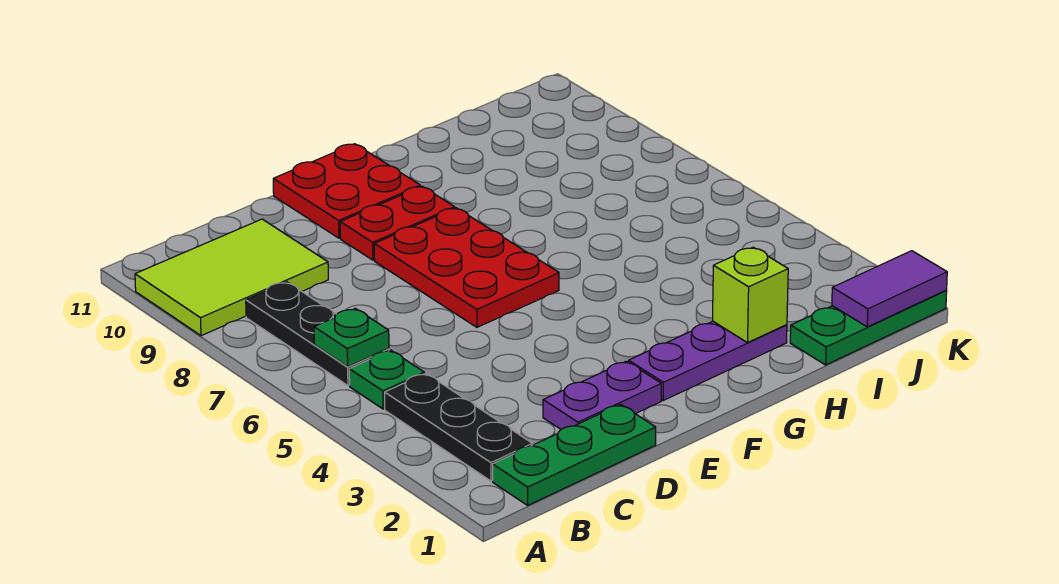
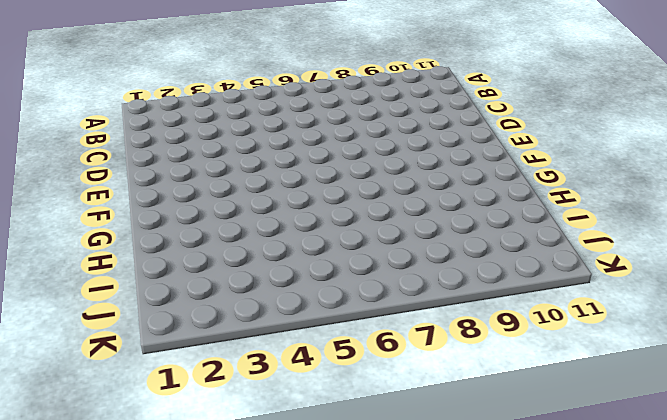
none -> lime 2x3 tile [135,219,328,336]
none -> green 1x3 plate [493,404,656,505]
none -> black 1x3 plate [385,374,533,481]

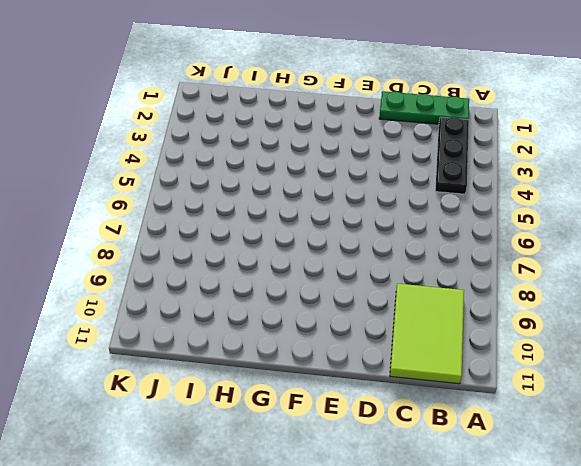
lime 2x3 tile [390,284,464,384] -> lime 2x3 tile turned to [135,219,328,336]
none -> green 1x1 plate [349,350,424,409]
none -> black 1x3 plate [246,282,389,385]
none -> purple 1x2 plate [543,361,661,429]

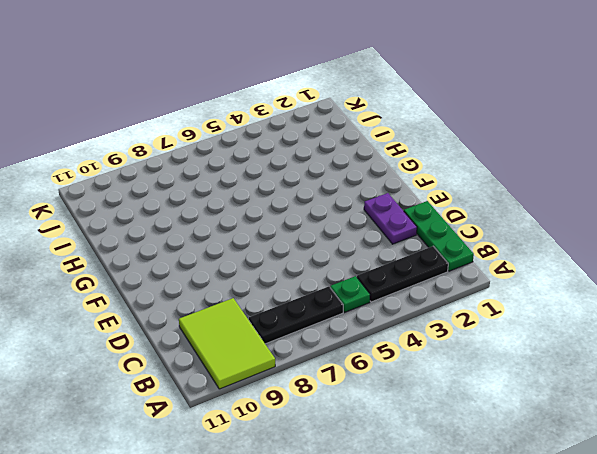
none -> red 2x3 plate [374,208,559,327]
none -> red 1x2 plate [340,186,455,260]
none -> red 2x2 plate [273,144,420,238]

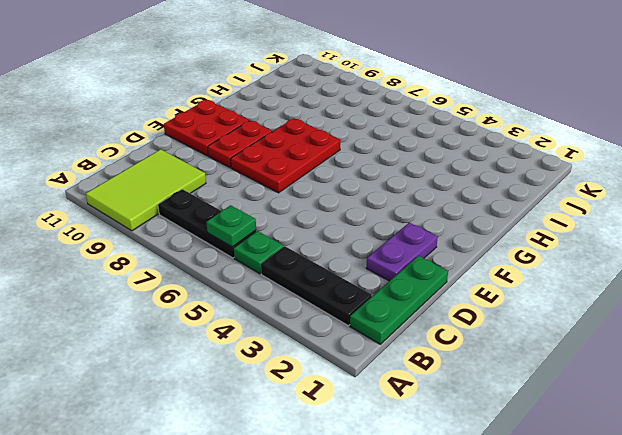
red 2x3 plate [231,118,341,193] -> red 2x3 plate turned to [374,208,559,327]
none -> purple 1x3 plate [629,321,787,400]
none -> green 1x3 plate [790,290,947,365]
none -> lime 1x1 brick [713,247,788,343]

